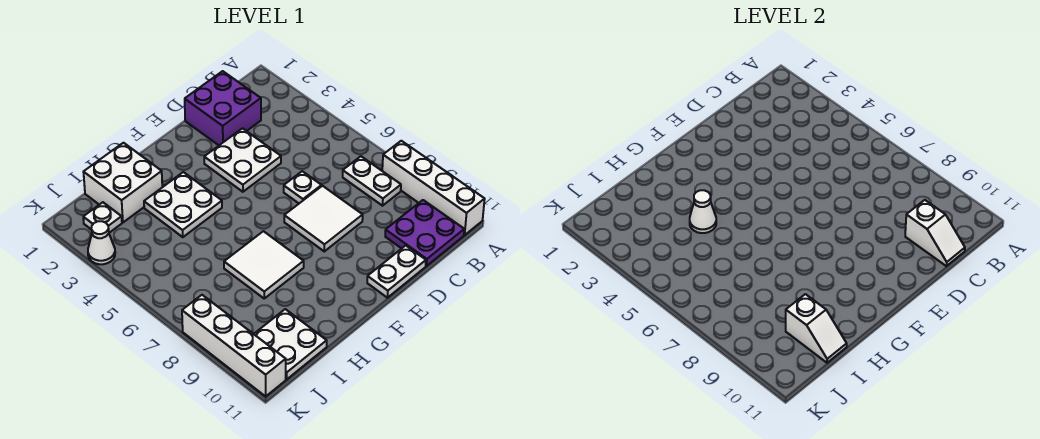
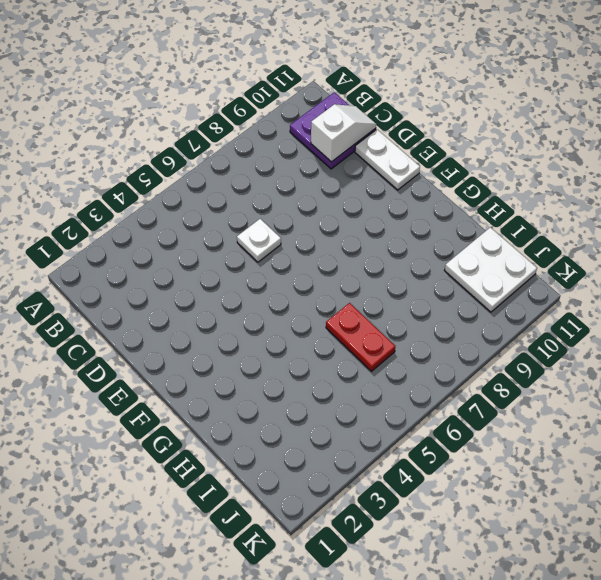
red 1x2 plate [326,303,395,371] -> none
none -> white 1x4 brick [382,141,485,235]
none -> white 1x2 plate [343,156,401,206]
none -> purple 2x2 brick [185,71,261,145]

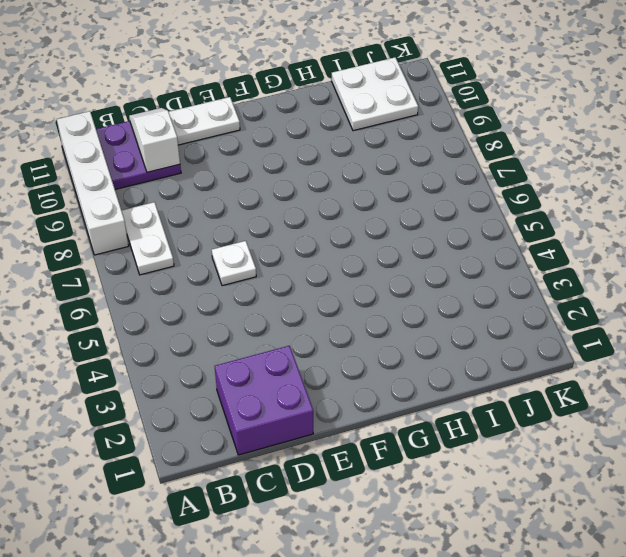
none -> white 2x2 plate [204,128,281,192]
none -> white 2x2 tile [284,186,363,251]
none -> white 2x2 plate [144,172,222,237]

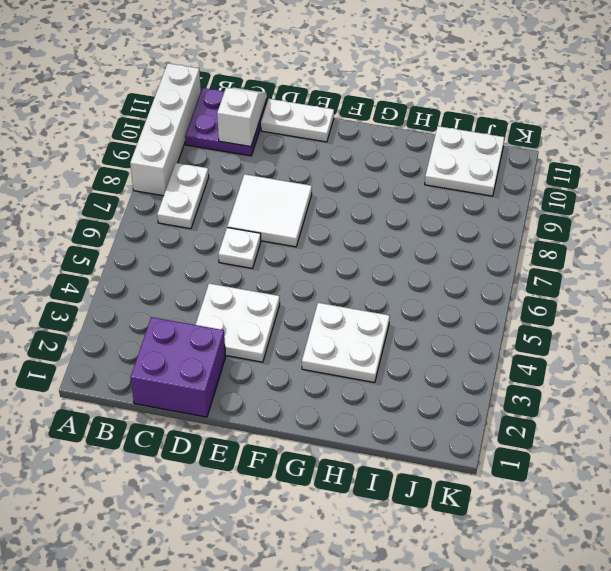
none -> white 2x2 tile [224,231,304,298]
none -> white 2x2 brick [84,143,162,222]
none -> white 1x1 plate [83,202,122,233]

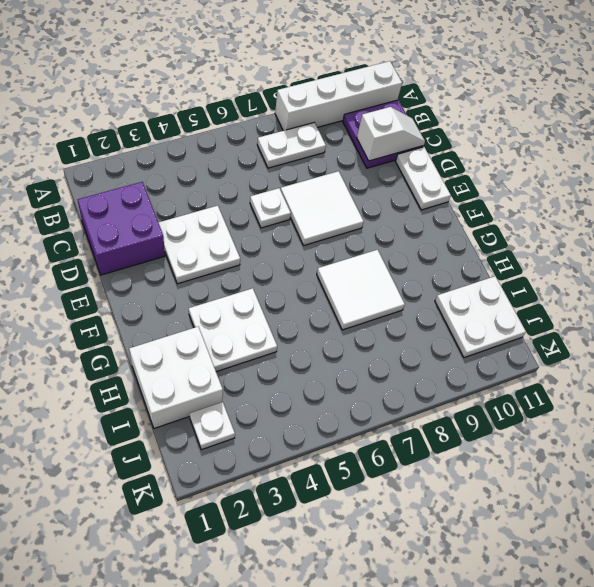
none -> white 1x1 cone [88,221,115,264]
none -> white 1x4 brick [182,295,286,396]
none -> white 1x1 cone [690,190,716,233]

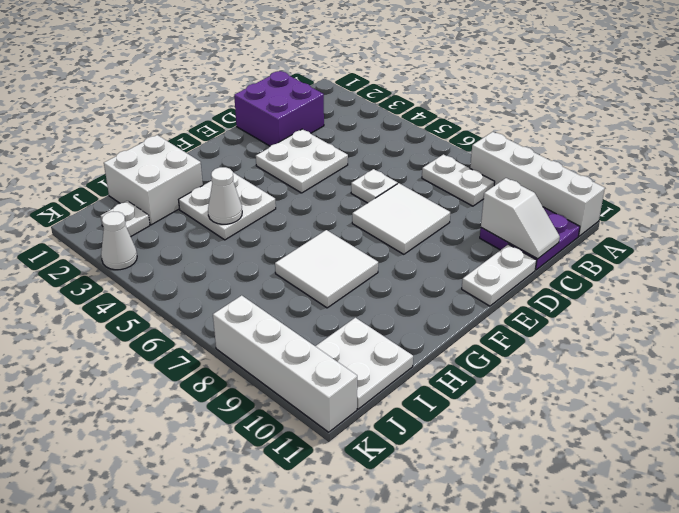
none -> white 1x2 slope [786,294,847,363]

